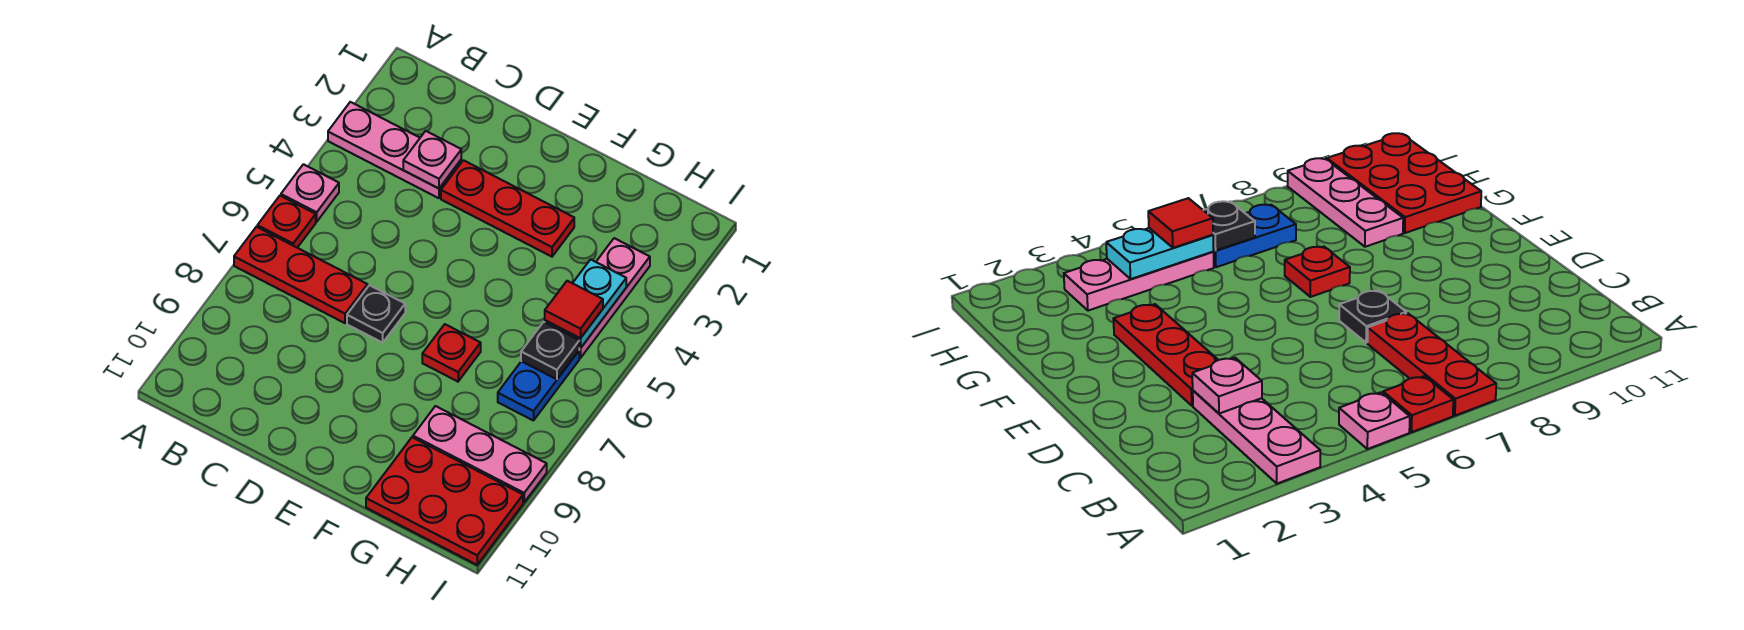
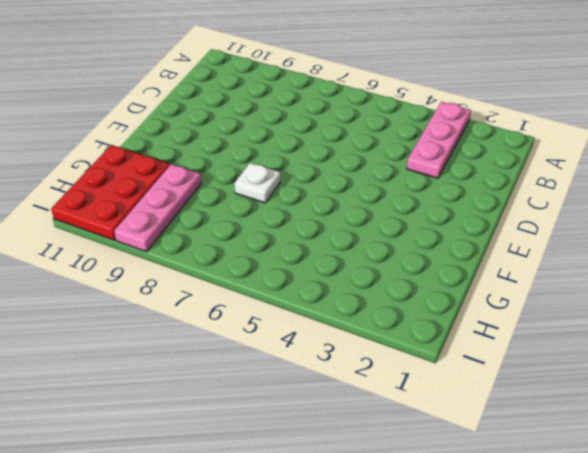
white 1x1 plate [234,163,280,203] -> red 1x1 plate [422,324,481,382]
none -> pink 1x1 plate [281,164,339,222]
none -> red 1x1 plate [257,196,316,248]
none -> red 1x3 plate [234,227,368,323]

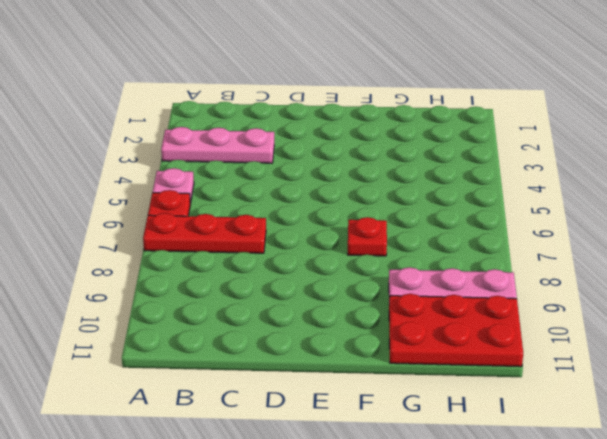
none -> red 1x3 plate [441,160,574,257]
none -> black 1x1 plate [347,285,405,343]
none -> pink 1x3 plate [579,238,650,358]

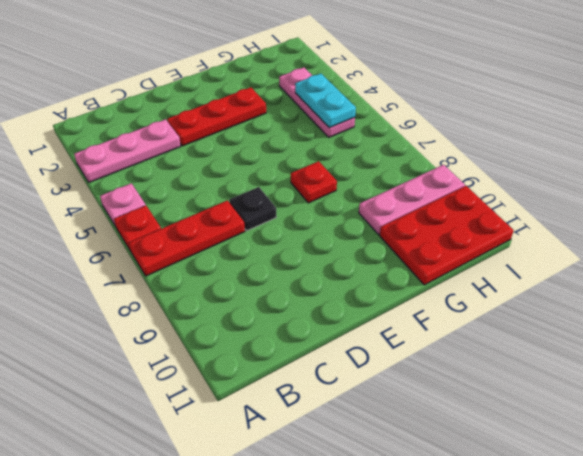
none -> blue 1x2 plate [498,351,579,421]
none -> pink 1x1 plate [403,131,461,188]
none -> black 1x1 plate [521,322,579,379]

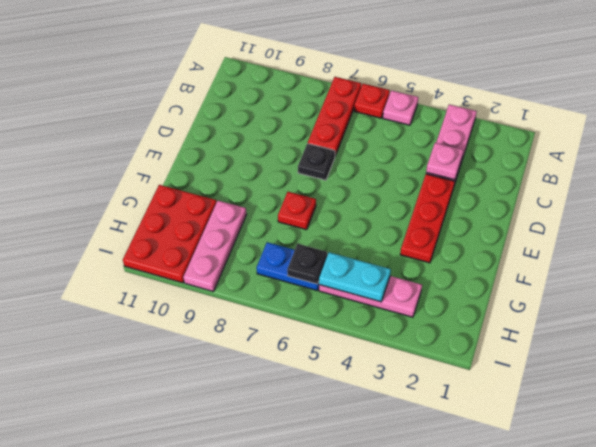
none -> red 1x1 tile [545,281,603,338]

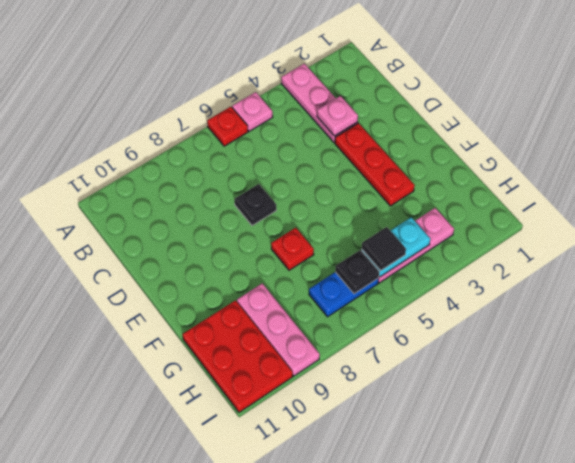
black 1x1 tile [362,227,406,271] -> red 1x1 tile [545,281,603,338]
none -> red 1x3 plate [234,227,368,323]

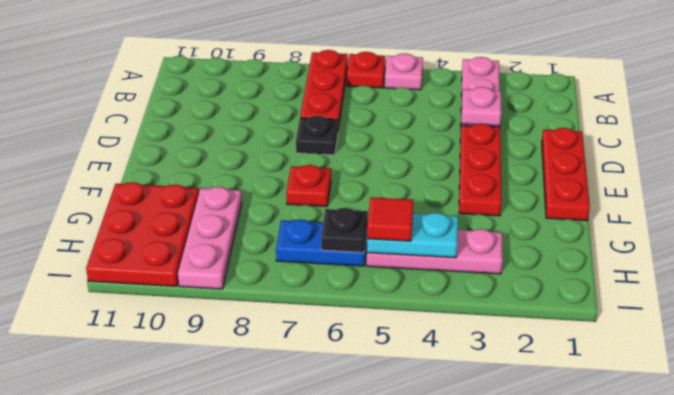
red 1x3 plate [542,128,590,221] -> none

